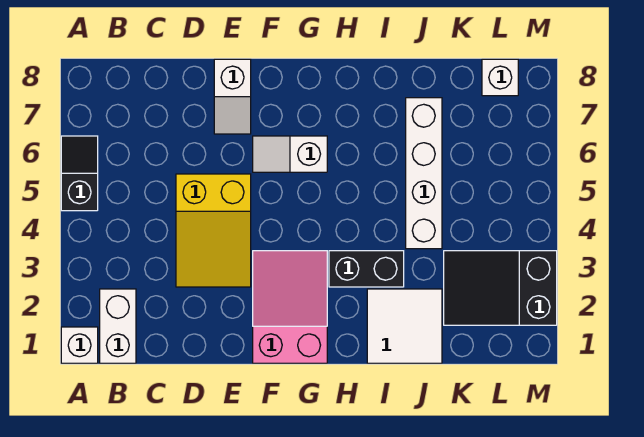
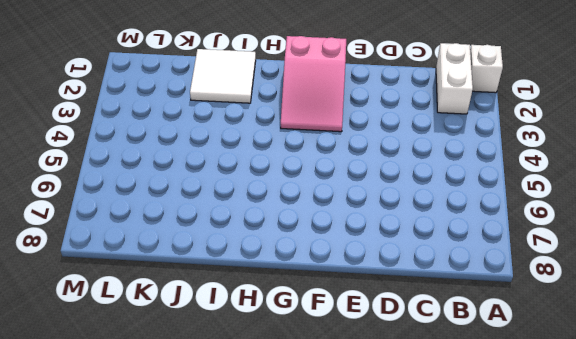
none -> black 1x2 slope [61,136,98,211]
none -> yellow 2x3 slope [176,174,251,287]
none -> white 1x2 slope [214,59,251,134]

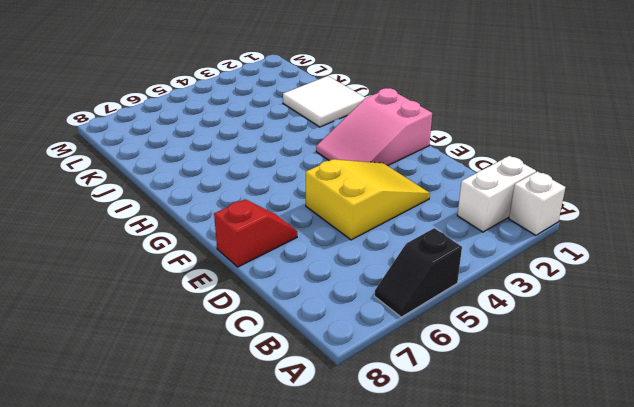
red 1x2 slope [214,199,297,267] -> white 1x2 slope [214,59,251,134]
none -> white 1x2 slope [253,136,327,172]
none -> black 1x2 brick [329,251,404,287]
none -> white 1x4 brick [406,98,442,249]

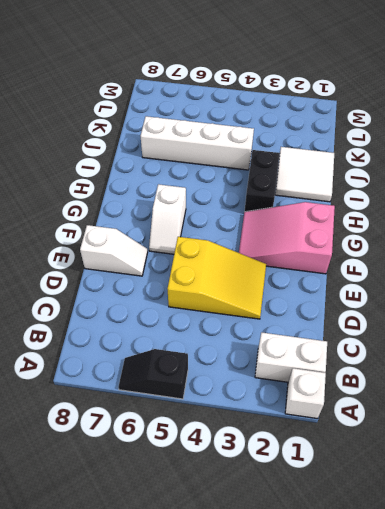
none -> black 2x3 slope [444,251,557,325]
none -> white 1x1 brick [482,59,518,96]

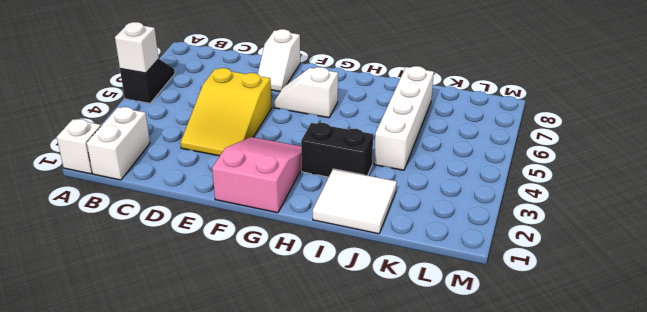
white 1x1 brick [115,22,159,73] -> white 1x1 brick moved to [482,59,518,96]
none -> black 2x3 slope [444,251,557,325]

